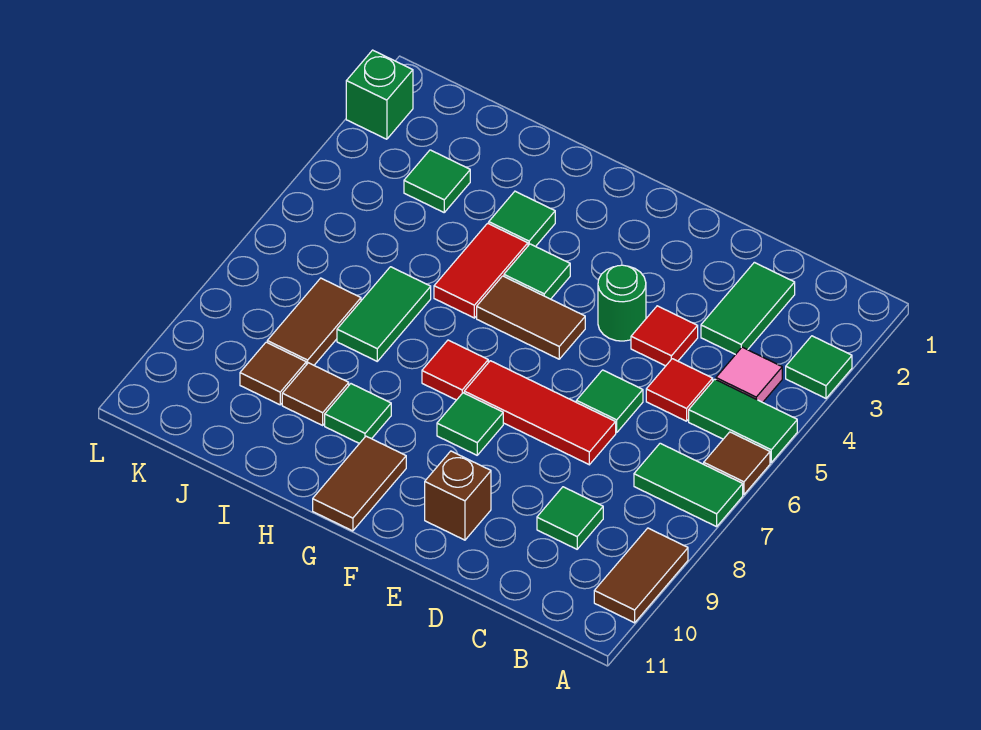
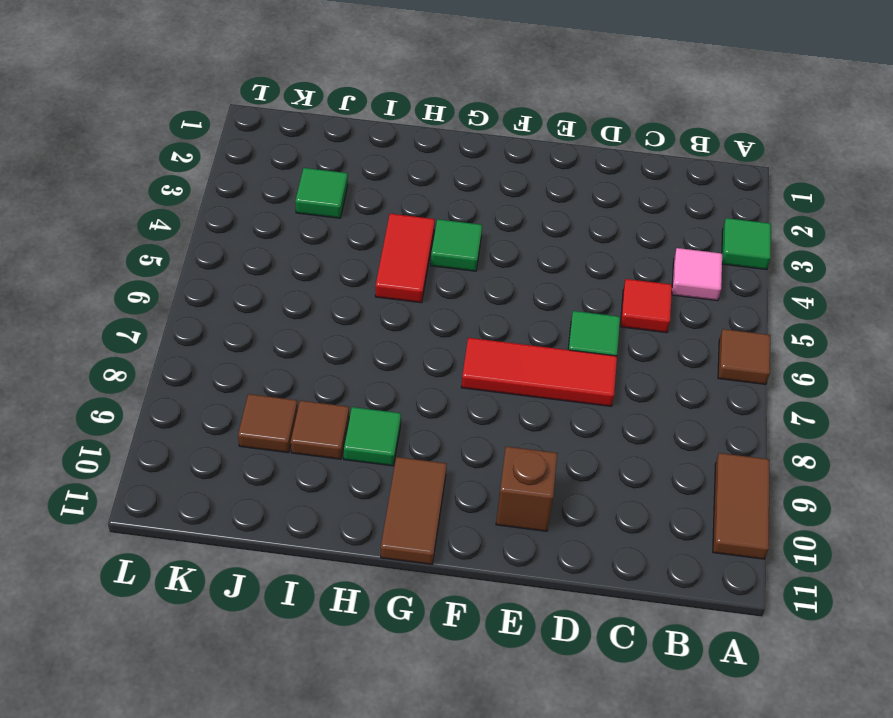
none -> green 1x2 tile [689,379,797,462]
none -> green 1x2 tile [634,443,743,527]
none -> green 1x2 tile [701,262,795,355]

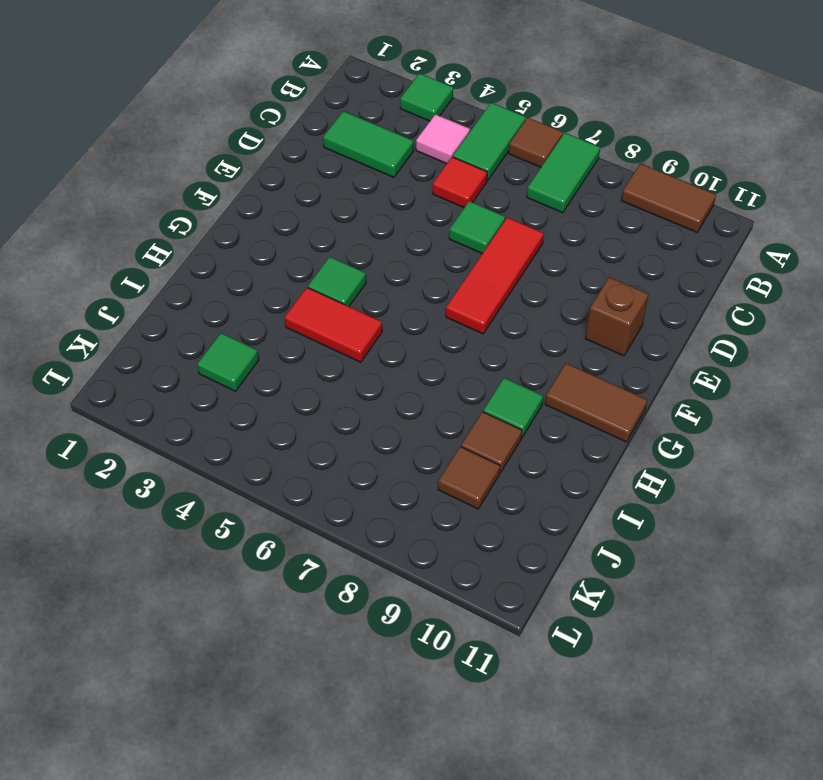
none -> green 1x1 tile [537,487,603,549]
none -> red 1x1 tile [631,306,698,366]
none -> green 1x1 round brick [598,265,646,341]

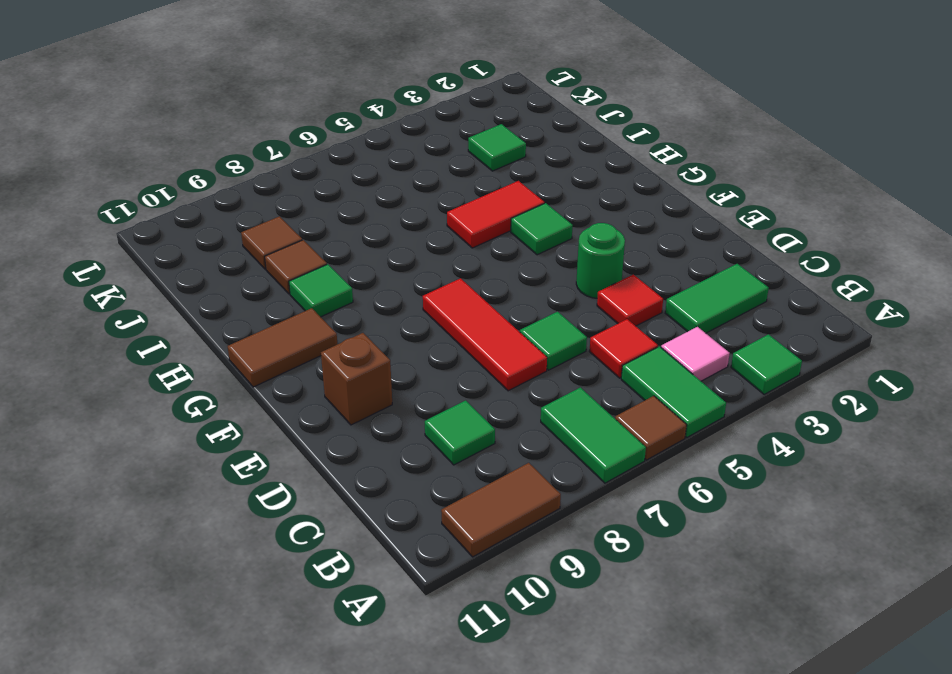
none -> brown 1x2 tile [477,276,585,359]
none -> green 1x1 tile [437,393,503,455]
none -> red 1x1 tile [422,340,488,400]

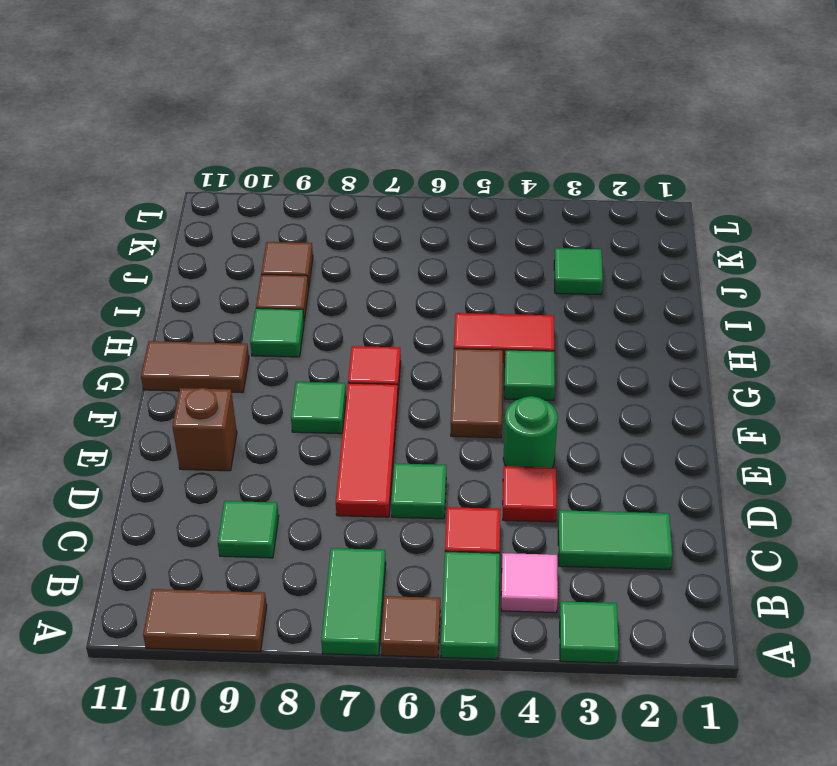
none -> green 1x1 tile [489,191,555,247]
none -> green 1x2 tile [337,267,431,361]
none -> brown 1x2 tile [267,278,361,365]

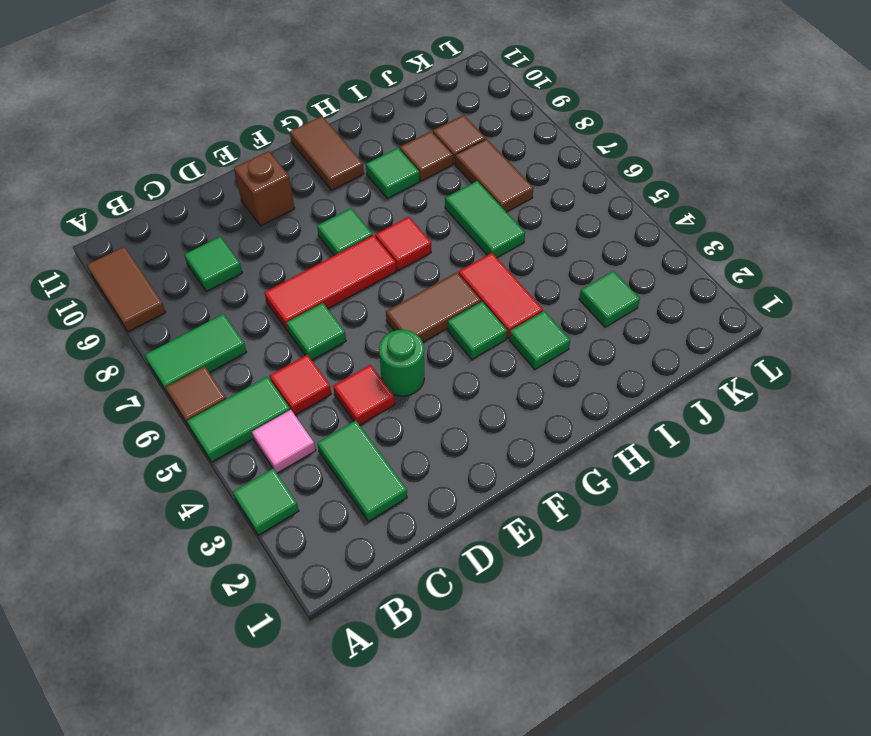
none -> green 1x1 brick [346,50,413,139]

